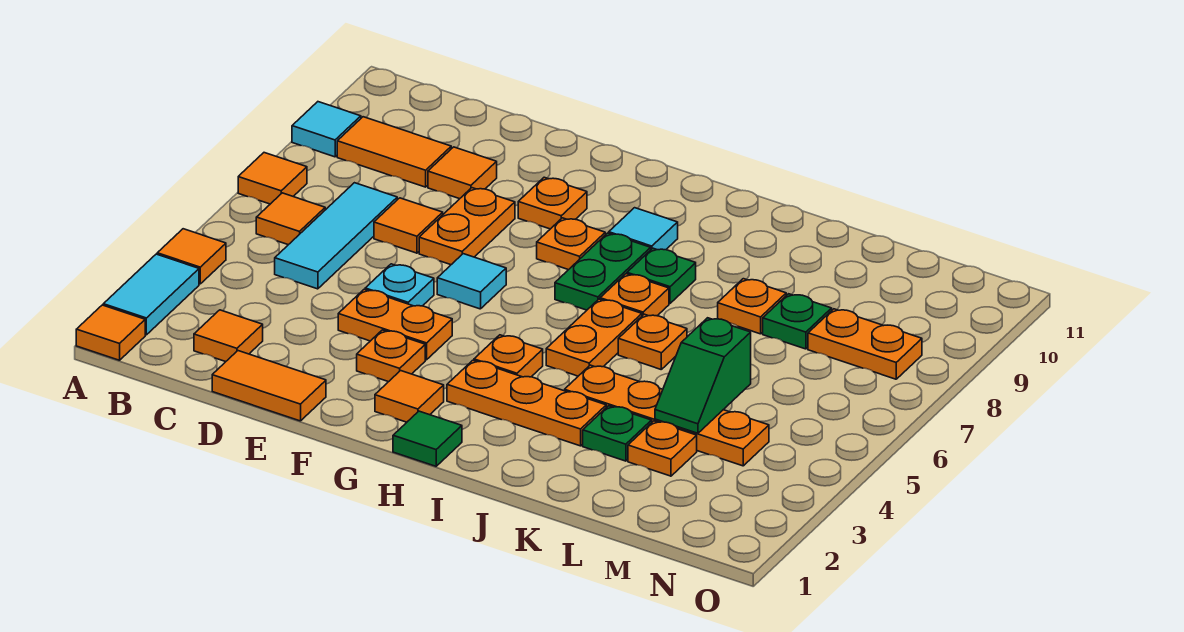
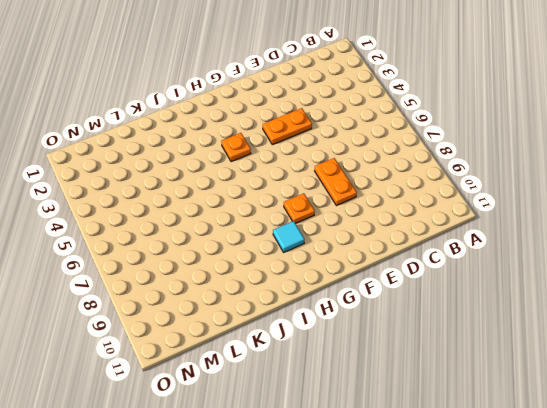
none -> orange 1x1 tile [76,305,145,360]
none -> cyan 1x2 tile [103,254,199,335]
none -> orange 1x1 tile [157,229,226,284]
none -> orange 1x1 tile [238,153,307,204]

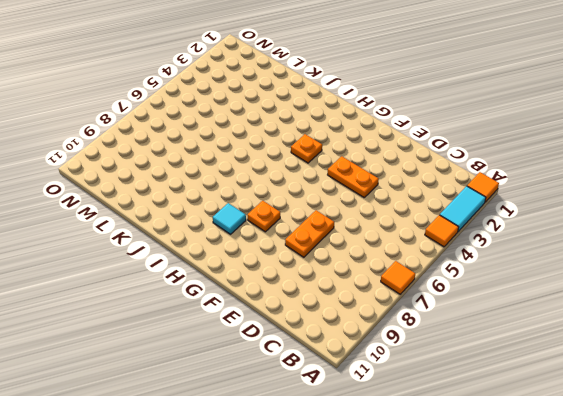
none -> cyan 1x1 tile [292,102,361,157]
none -> orange 1x1 tile [256,193,325,245]
none -> orange 1x2 tile [337,117,451,187]
none -> orange 1x1 tile [194,310,263,362]

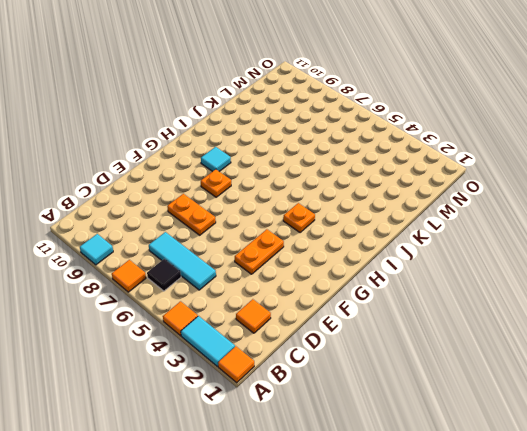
black 1x1 tile [147,259,181,291] -> orange 1x1 tile [256,193,325,245]
none -> orange 1x2 tile [337,117,451,187]
none -> orange 1x2 tile [212,351,326,421]
none -> orange 1x1 tile [374,198,443,253]
none -> orange 1x1 tile [428,147,497,199]

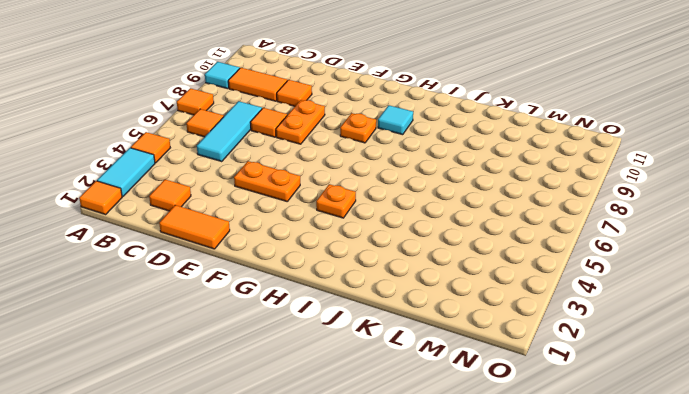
none -> cyan 1x1 plate [365,264,434,306]
none -> orange 1x1 plate [357,330,425,382]
none -> cyan 1x1 tile [437,254,506,309]
none -> orange 1x1 plate [518,177,587,229]

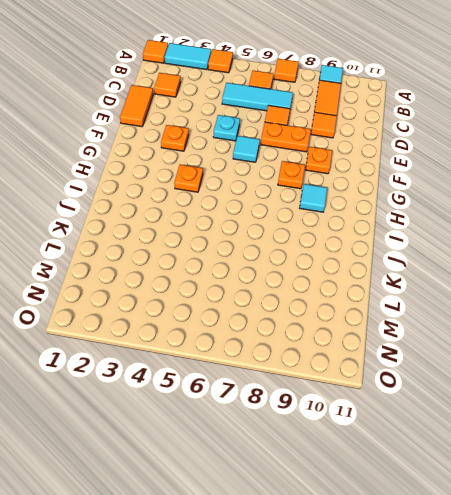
none -> orange 1x2 plate [338,289,452,360]
none -> orange 1x1 tile [375,371,444,422]
none -> green 1x1 tile [393,411,462,466]
none -> orange 1x3 plate [447,360,606,446]

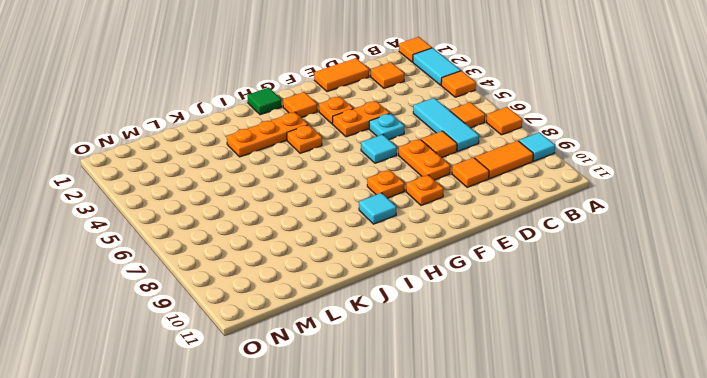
none -> green 1x2 plate [555,233,651,310]
none -> orange 1x2 plate [546,299,642,376]
none -> orange 1x1 plate [600,274,669,316]
none -> green 1x1 plate [627,248,696,303]

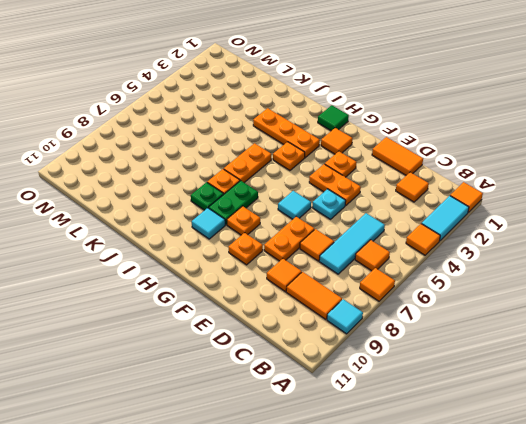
none -> orange 1x4 plate [565,365,769,466]
none -> orange 1x1 plate [618,314,687,369]
none -> green 1x1 plate [583,406,652,461]
none -> orange 1x1 plate [718,279,786,334]

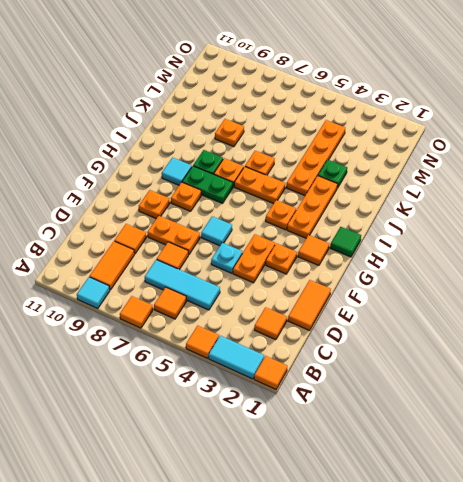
none -> orange 1x1 plate [628,421,697,476]
none -> green 1x1 plate [763,294,832,349]
none -> orange 1x2 plate [808,309,922,379]
none -> green 1x2 slope [655,318,751,433]

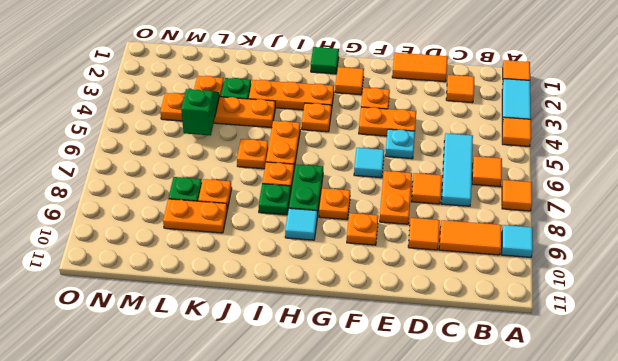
orange 1x2 plate [163,199,227,233] -> orange 1x2 plate moved to [808,309,922,379]

